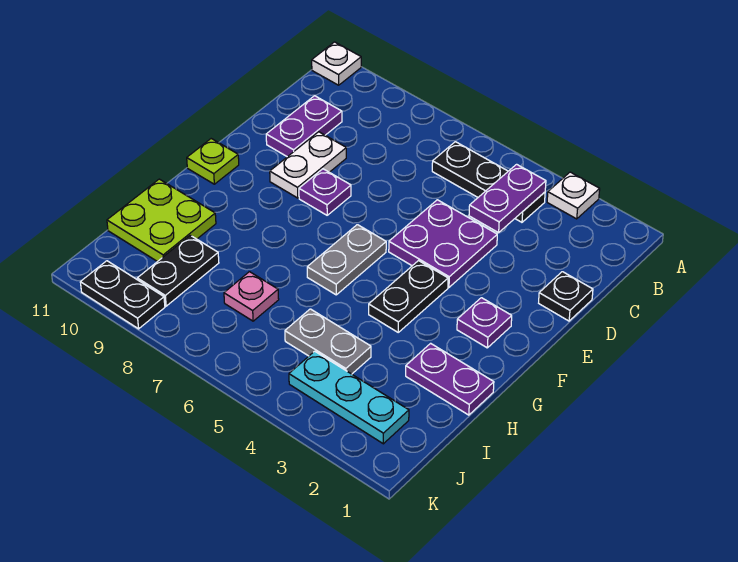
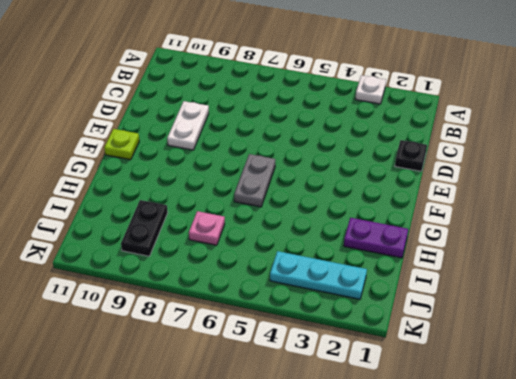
none -> white 1x1 plate [312,42,361,85]
none -> black 1x3 plate [432,142,545,222]
none -> purple 1x2 plate [266,96,342,157]

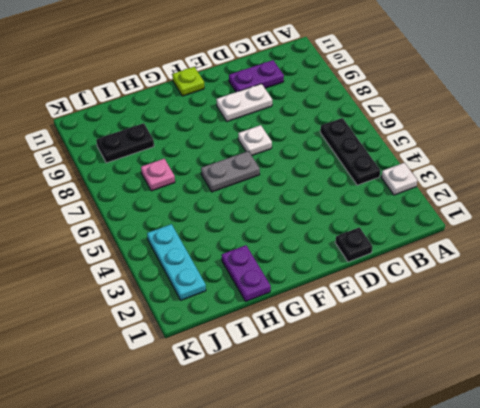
white 1x1 plate [238,125,272,155] -> white 1x1 plate moved to [312,42,361,85]
none -> purple 2x2 plate [389,200,497,287]
none -> purple 1x1 plate [299,169,351,215]
none -> purple 1x1 plate [457,298,512,348]

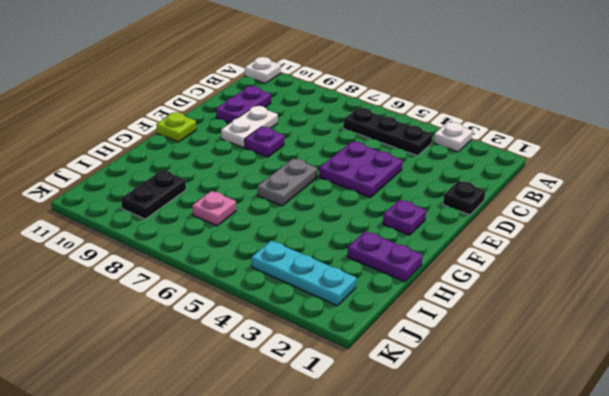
none -> black 1x2 plate [369,261,448,332]
none -> lime 2x2 plate [107,179,216,262]
none -> grey 1x2 plate [285,309,371,374]

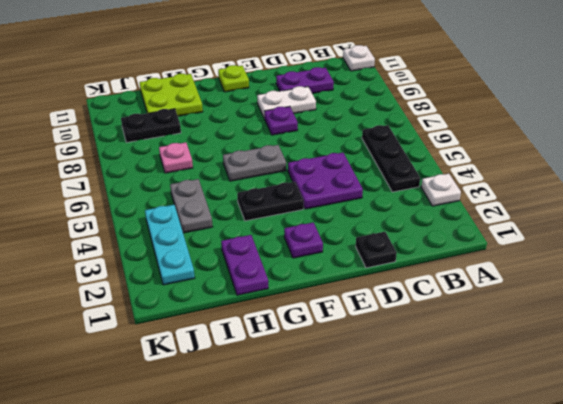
none -> black 1x2 plate [80,261,165,329]
none -> purple 1x2 plate [469,164,546,233]

